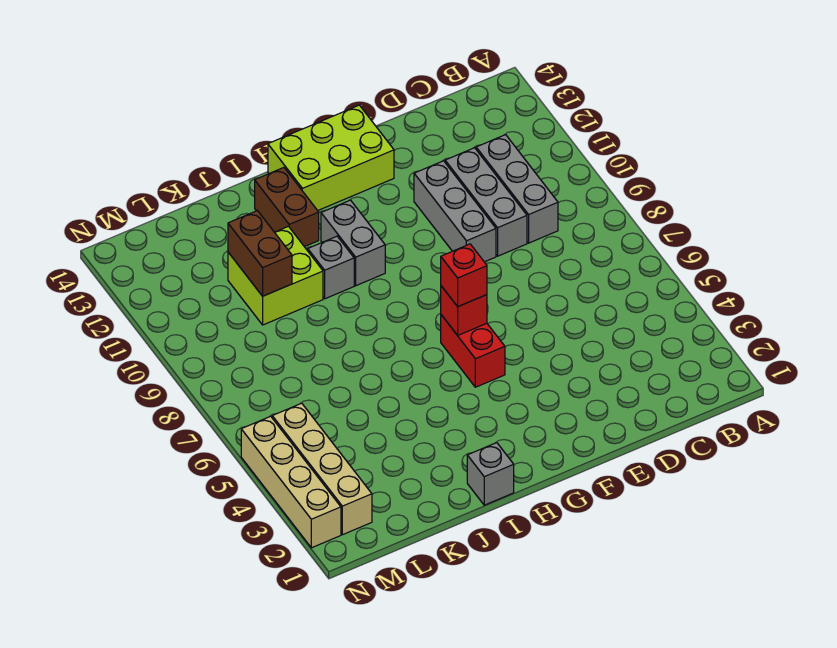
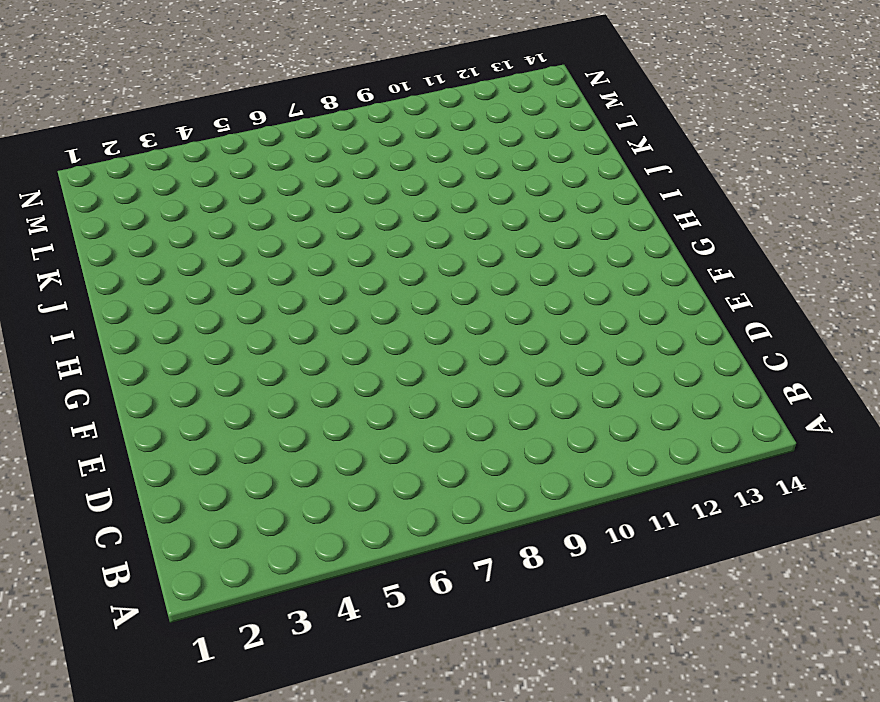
none -> grey 1x3 brick [476,135,558,243]
none -> grey 1x3 brick [445,148,527,256]
none -> grey 1x3 brick [414,161,496,262]

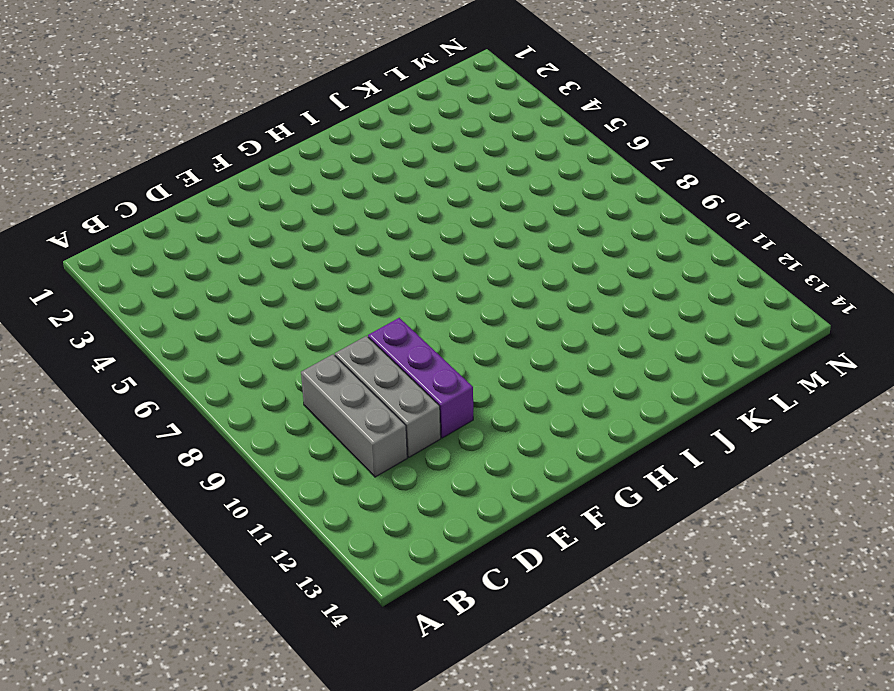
purple 1x3 brick [368,318,473,438] -> grey 1x3 brick [414,161,496,262]
none -> lime 2x3 brick [268,105,394,210]
none -> red 1x2 brick [441,315,505,387]
none -> grey 1x2 brick [321,200,385,286]

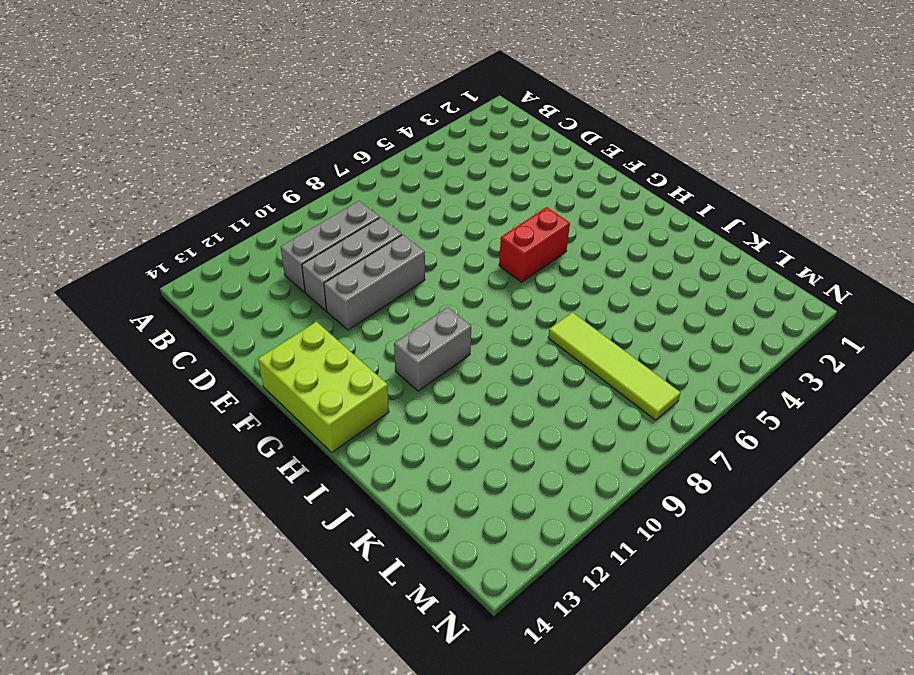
lime 1x4 tile [548,312,681,420] -> none
none -> grey 1x1 brick [467,443,514,505]
none -> grey 1x1 brick [308,236,354,299]
none -> brown 1x2 brick [255,168,319,247]

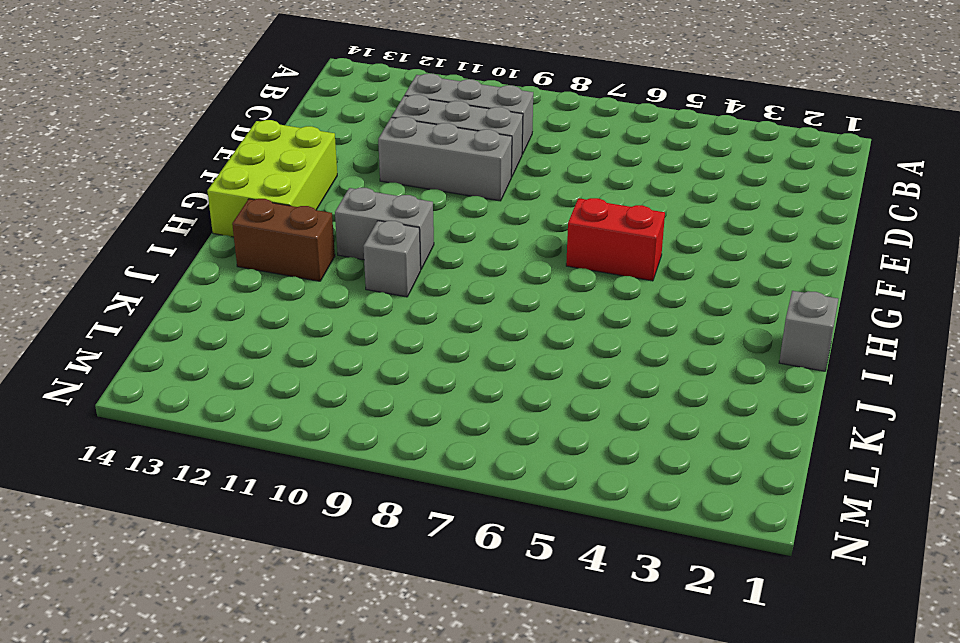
none -> lime 2x2 brick [228,226,323,325]
none -> tan 1x4 brick [272,403,372,535]
none -> tan 1x4 brick [241,416,341,548]

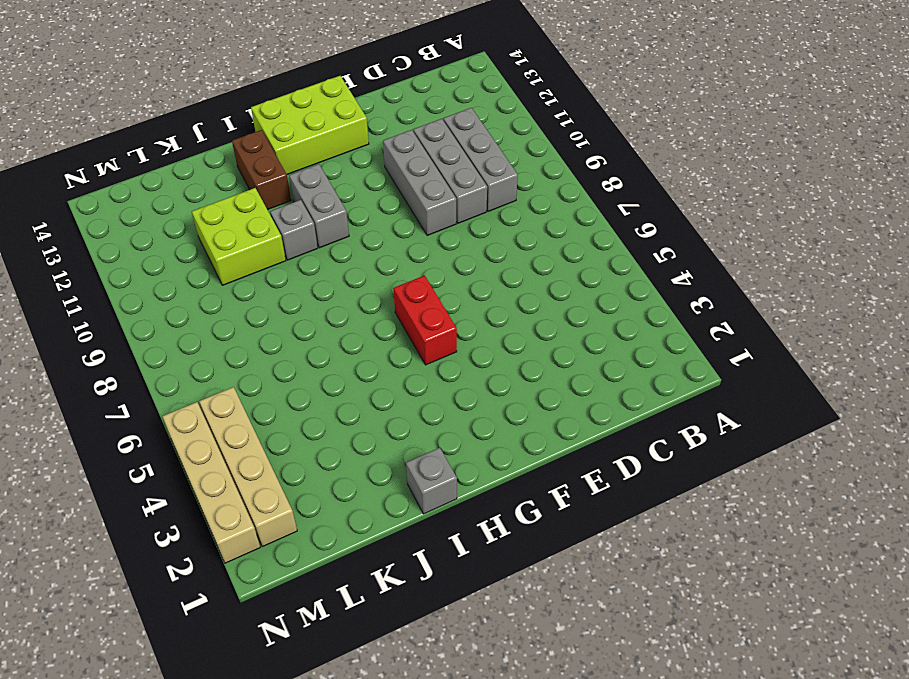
none -> red 1x1 brick [441,286,487,335]
none -> brown 1x2 brick [228,211,292,296]
none -> red 1x1 brick [441,244,487,307]

